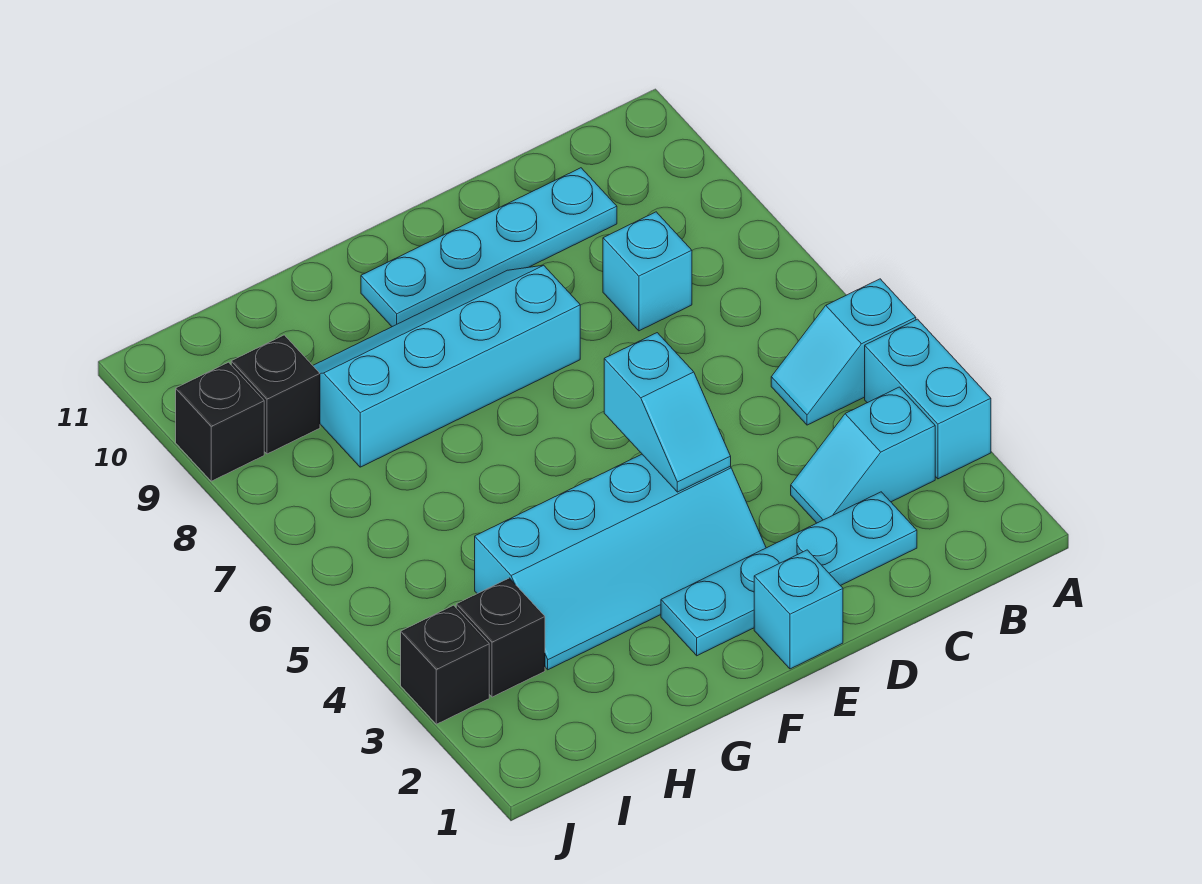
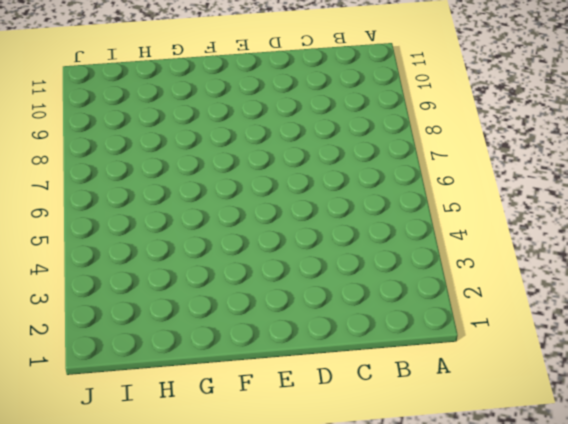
none -> cyan 1x2 brick [865,319,991,479]
none -> cyan 1x2 slope [771,279,916,425]
none -> cyan 1x2 slope [791,387,935,523]

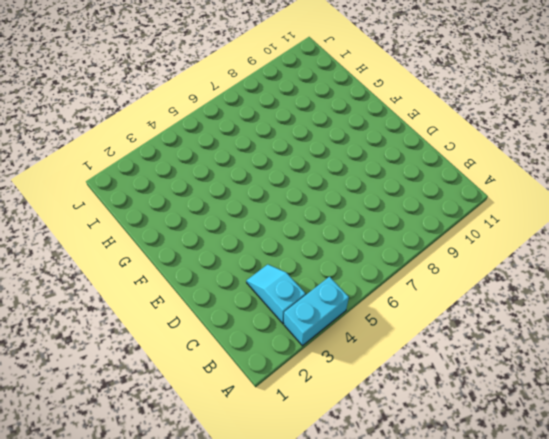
none -> cyan 1x2 slope [771,279,916,425]
none -> cyan 1x4 plate [661,492,917,656]
none -> cyan 1x1 brick [603,212,692,331]

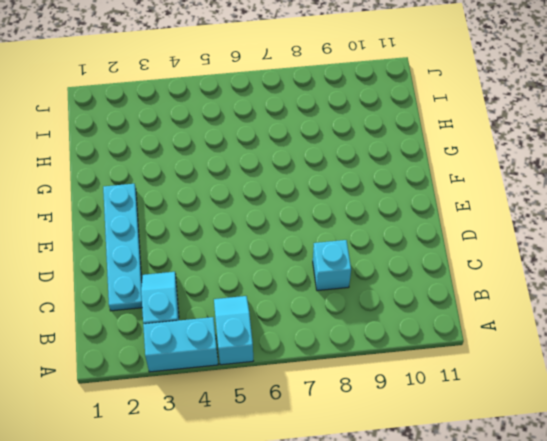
none -> cyan 1x4 plate [361,168,617,327]
none -> cyan 1x1 brick [754,550,843,669]
none -> cyan 2x4 slope [475,454,766,670]

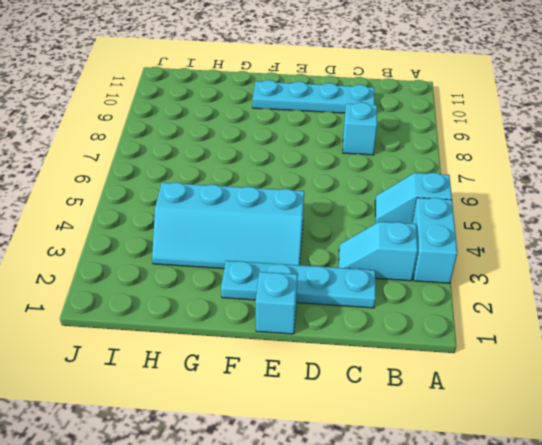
none -> cyan 2x4 slope [313,265,580,467]
none -> black 1x1 brick [456,578,545,697]
none -> black 1x1 brick [231,335,320,454]

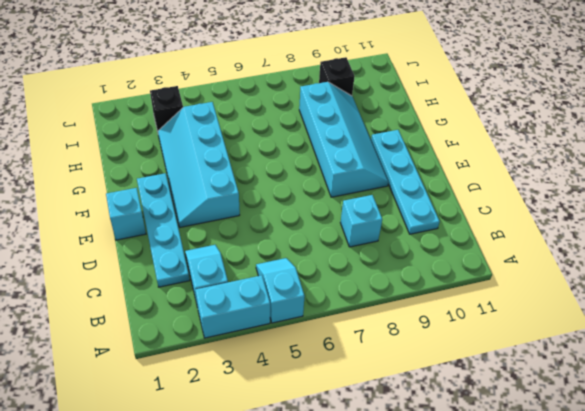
none -> black 1x1 brick [401,605,489,724]
none -> black 1x1 brick [176,362,264,481]
none -> cyan 1x2 slope [604,333,731,492]

